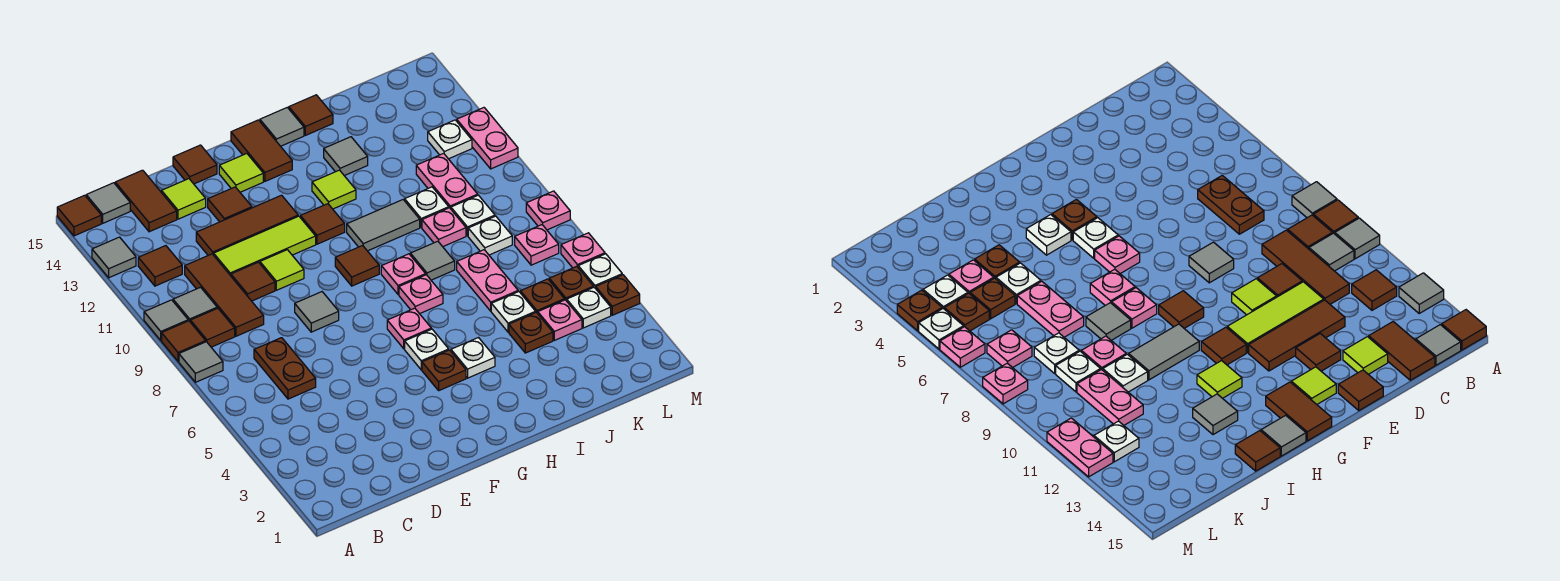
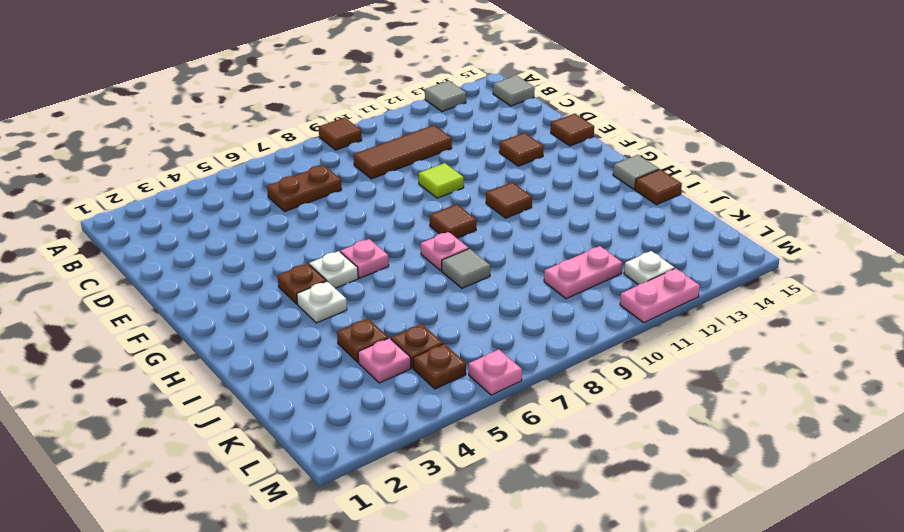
none -> grey 1x1 tile [179,342,223,382]
none -> grey 1x1 tile [144,300,188,340]
none -> brown 1x1 tile [57,195,101,236]
none -> brown 1x1 tile [190,308,235,347]

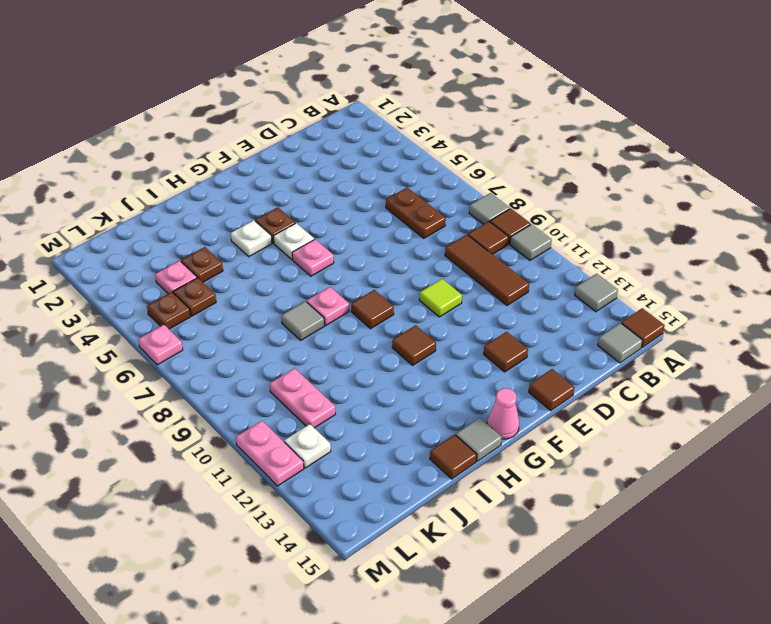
pink 1x1 cone [487,388,519,439] -> brown 1x2 tile [231,120,292,181]
none -> grey 1x1 tile [173,287,217,321]
none -> brown 1x1 tile [138,246,182,286]
none -> brown 1x2 tile [115,170,177,232]
none -> brown 1x1 tile [231,262,275,301]

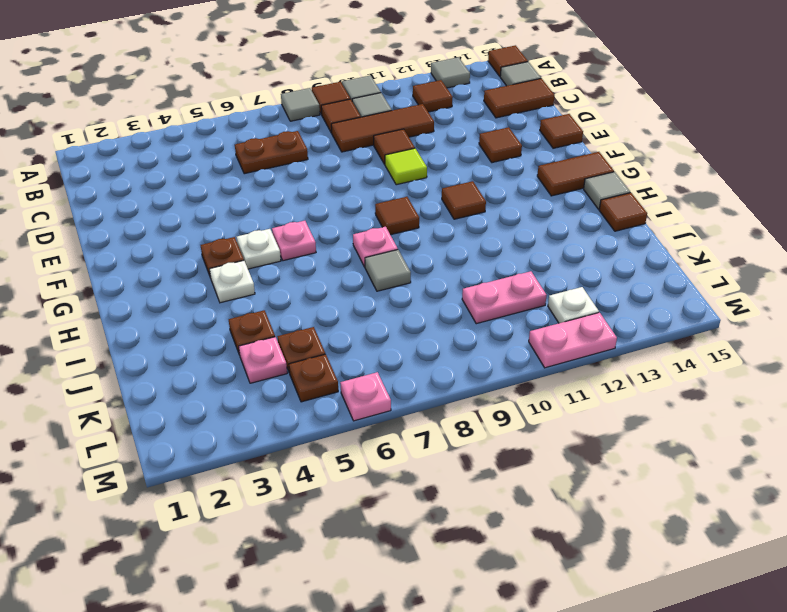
none -> lime 1x3 tile [214,216,316,276]
none -> brown 1x3 tile [196,195,298,255]
none -> lime 1x1 tile [161,179,206,219]
none -> grey 1x1 tile [295,292,339,332]

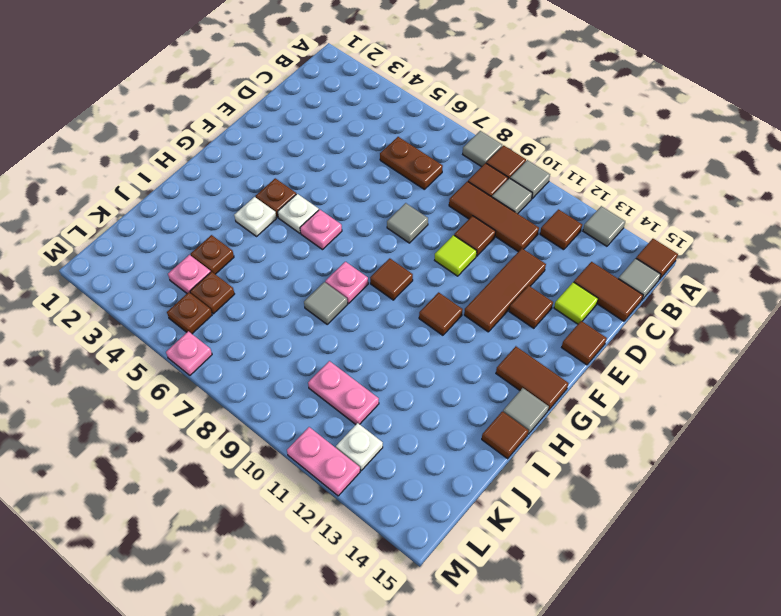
none -> lime 1x3 tile [214,216,316,276]
none -> lime 1x1 tile [219,154,263,192]
none -> pink 1x1 plate [399,275,443,314]
none -> grey 1x2 tile [347,200,420,251]

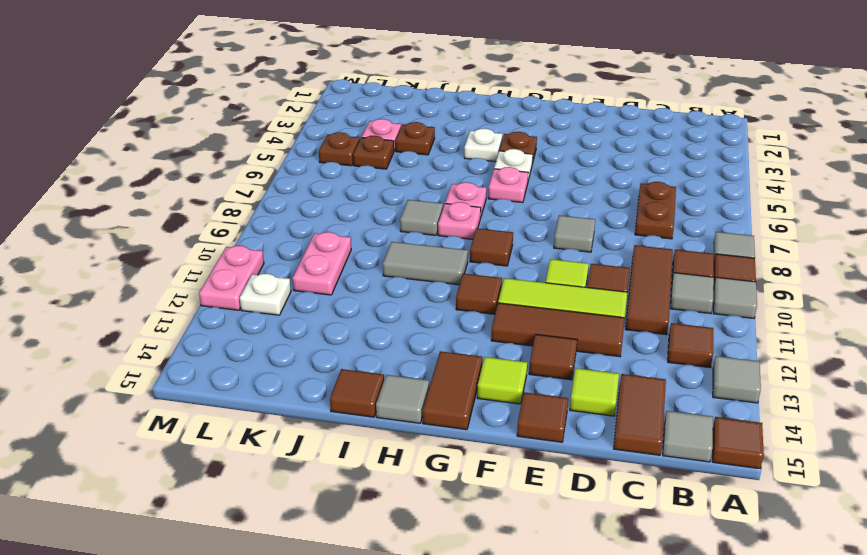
none -> lime 1x1 tile [312,170,356,209]
none -> grey 1x1 tile [324,137,368,176]
none -> white 1x1 plate [491,291,536,332]
none -> pink 1x2 plate [457,250,518,311]

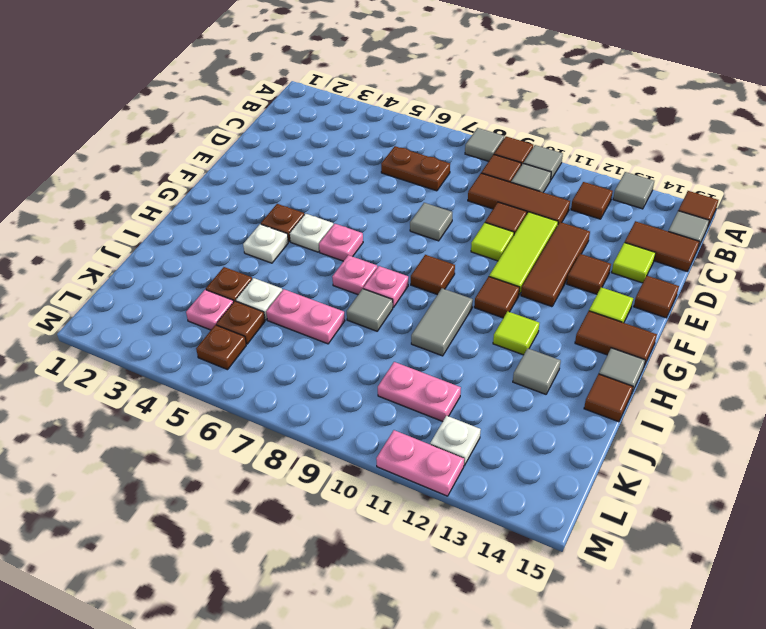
none -> pink 1x1 plate [422,208,466,247]
none -> white 1x1 plate [405,187,449,228]
none -> white 1x1 plate [468,216,512,255]
none -> white 1x1 plate [451,195,495,236]

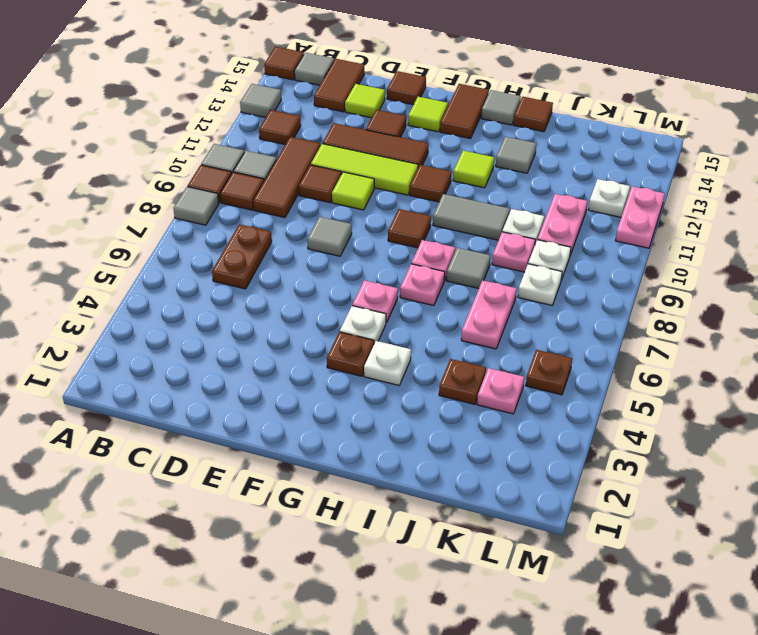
none -> white 1x1 plate [491,291,536,332]
none -> brown 1x1 plate [520,279,565,314]
none -> white 1x1 plate [567,287,611,328]
none -> pink 1x1 plate [515,225,559,265]

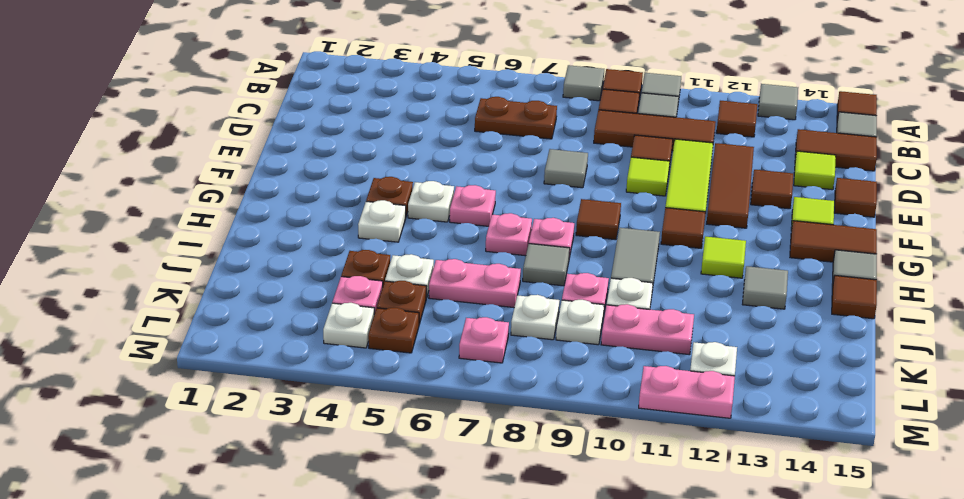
none -> brown 1x1 plate [596,275,640,315]
none -> white 1x1 plate [578,254,622,289]
none -> pink 1x1 plate [561,233,605,268]
none -> pink 1x1 plate [526,191,570,230]

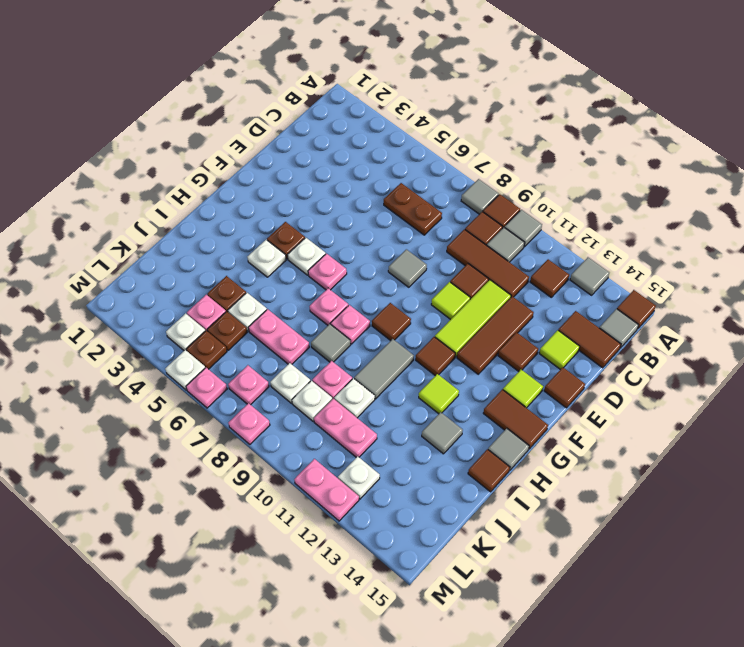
none -> brown 1x1 plate [596,275,640,315]

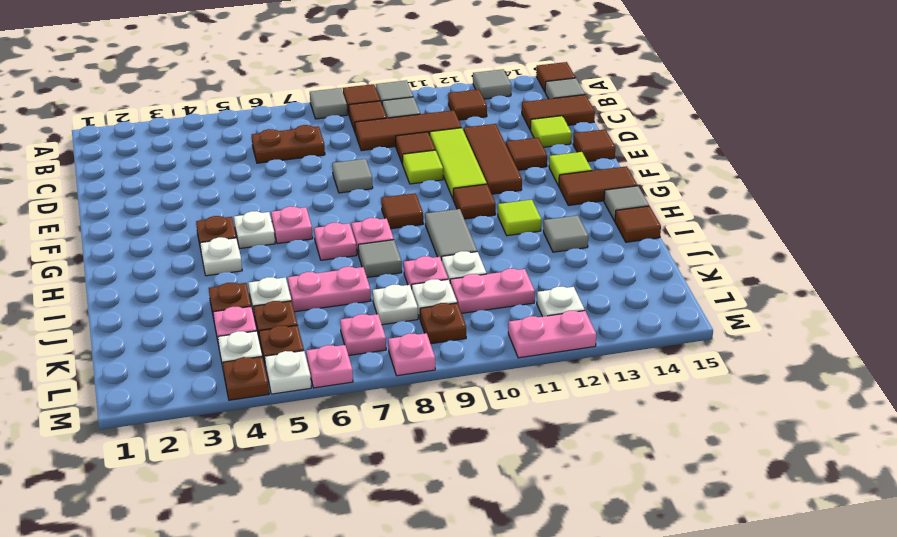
brown 1x1 plate [420,303,466,344] -> none

